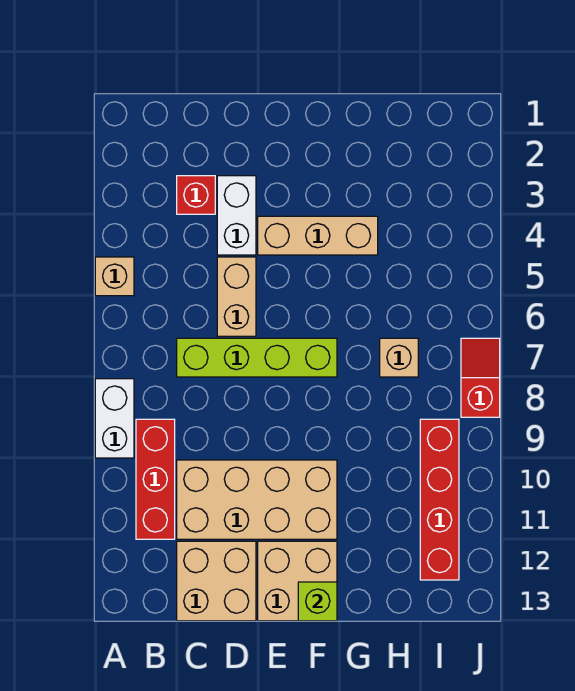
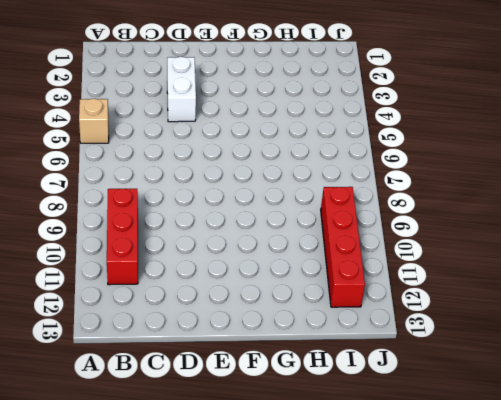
none -> white 1x2 brick [95,379,134,458]
none -> red 1x1 brick [177,176,215,214]
none -> lime 1x4 brick [177,338,337,377]

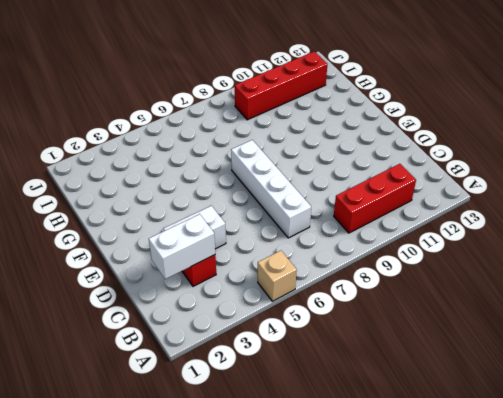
white 1x2 brick [149,214,215,279] -> white 1x2 brick moved to [95,379,134,458]
white 1x4 brick [231,140,311,238] -> lime 1x4 brick [177,338,337,377]
none -> tan 2x4 brick [177,460,337,539]
none -> tan 2x2 brick [177,541,256,621]
none -> tan 1x2 brick [217,257,256,336]

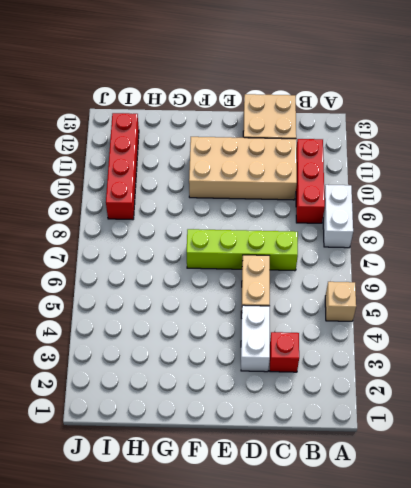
none -> tan 1x3 brick [258,216,378,255]
none -> tan 2x2 brick [258,541,337,621]
none -> tan 1x1 brick [380,338,418,377]

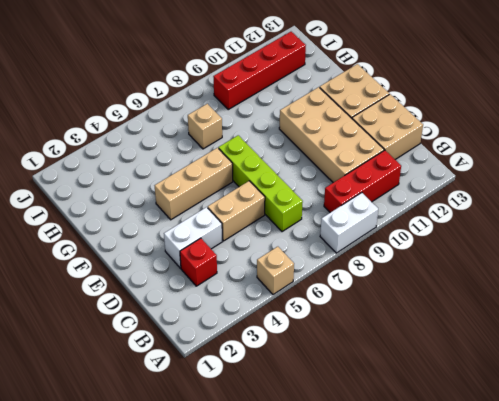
tan 1x3 brick [155,148,233,220] -> tan 1x3 brick turned to [258,216,378,255]
none -> red 1x2 slope [461,338,500,417]
none -> lime 1x1 brick [298,582,337,621]

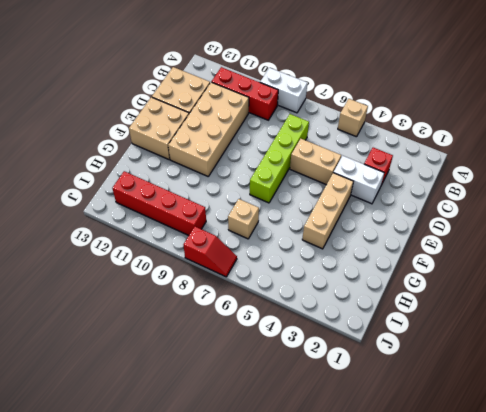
none -> lime 1x1 brick [298,582,337,621]

